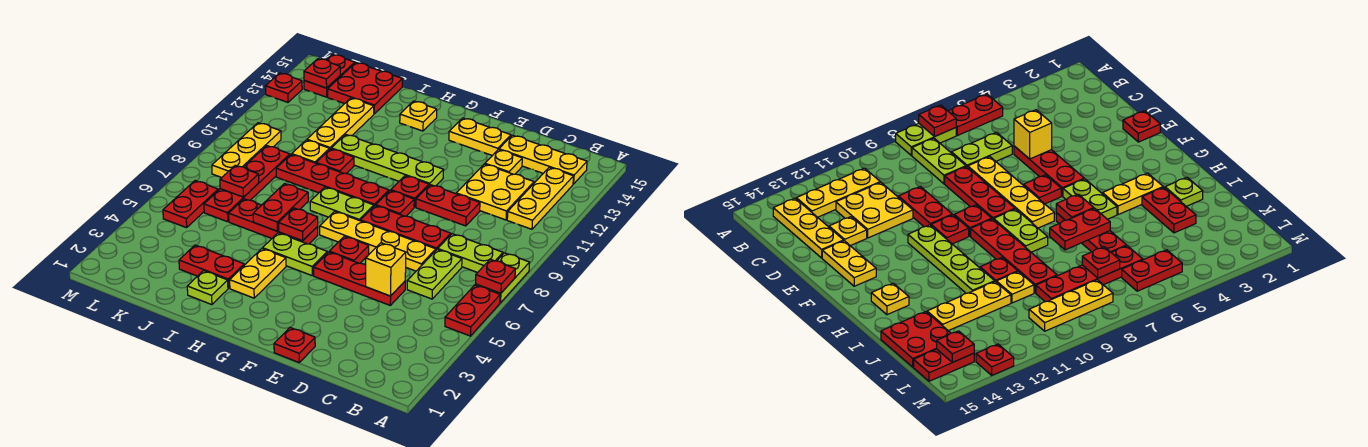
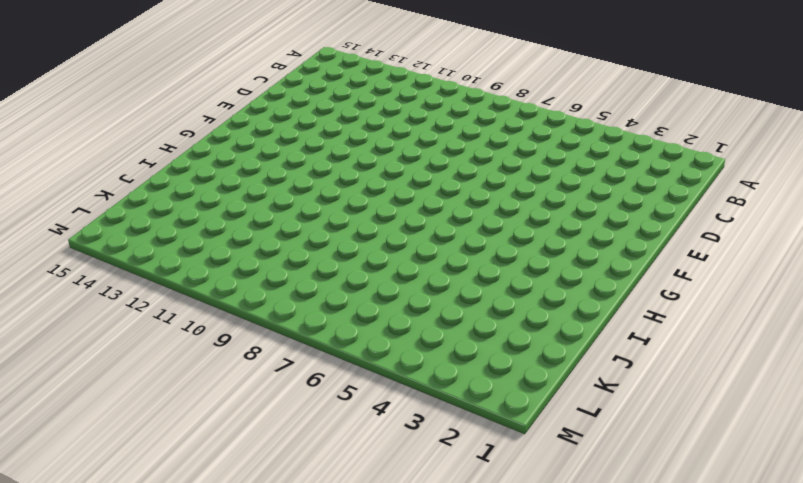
none -> red 1x2 plate [445,285,500,336]
none -> lime 1x2 plate [475,253,530,303]
none -> lime 1x2 plate [438,234,503,273]
none -> yellow 1x3 plate [507,167,574,229]

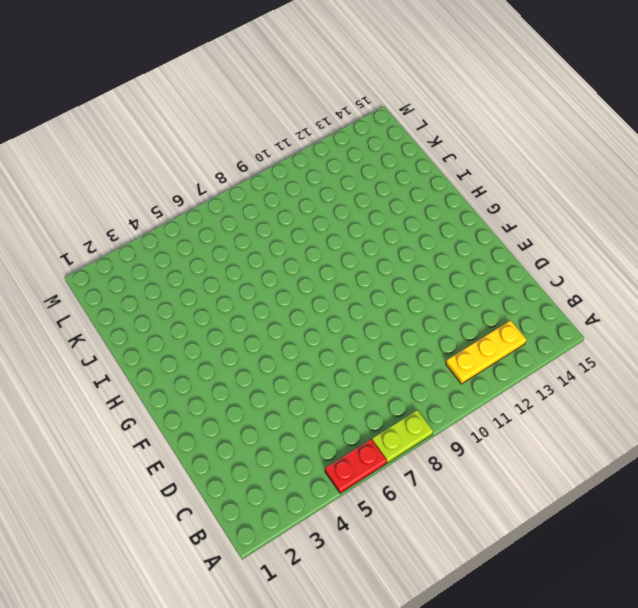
none -> lime 1x2 plate [438,234,503,273]
none -> yellow 1x3 plate [499,135,587,184]
none -> lime 1x2 plate [407,249,462,299]
none -> yellow 2x2 plate [456,164,534,220]

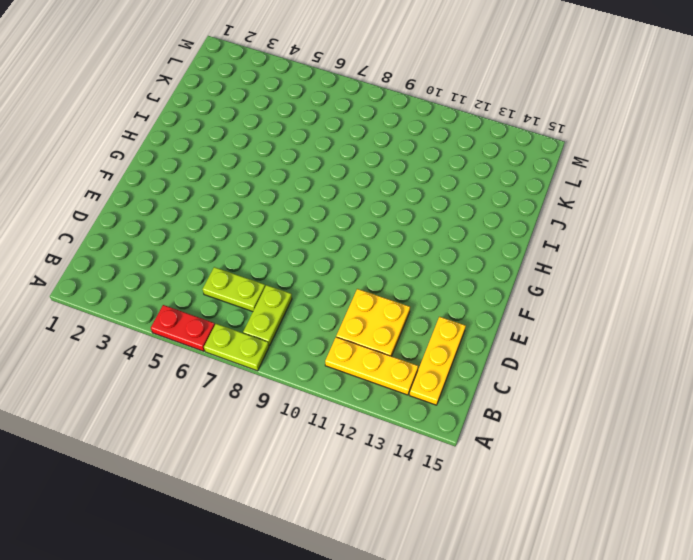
none -> red 1x3 plate [314,252,405,305]
none -> yellow 1x4 plate [320,211,436,271]
none -> red 1x3 plate [361,206,451,250]
none -> red 1x2 plate [416,185,480,226]

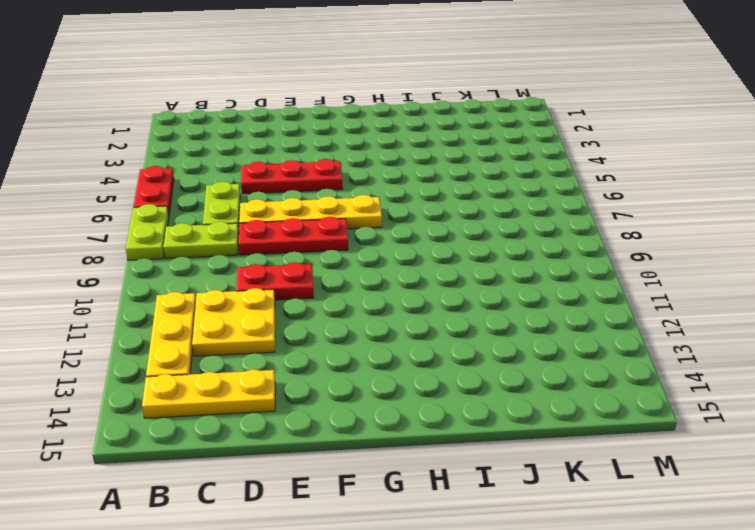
none -> yellow 1x1 plate [485,150,522,174]
none -> red 1x1 plate [274,328,315,362]
none -> yellow 1x2 plate [449,118,511,156]
none -> red 1x1 plate [329,236,369,263]

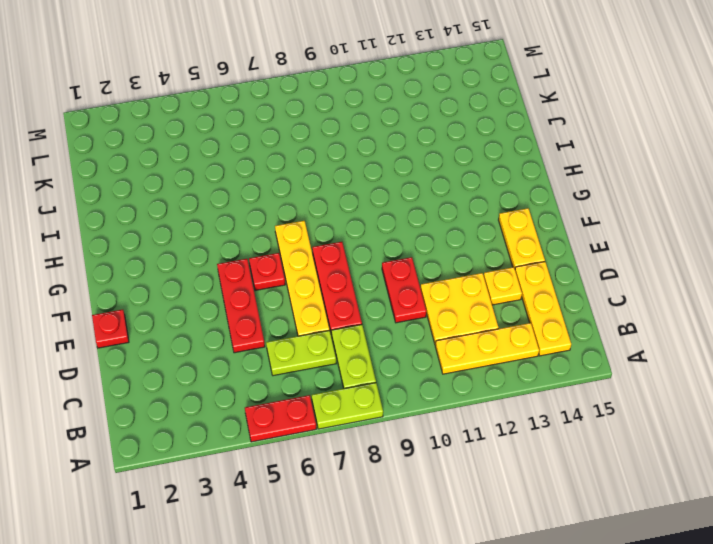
none -> red 1x1 plate [376,190,414,216]
none -> red 1x1 plate [391,176,429,207]
none -> lime 1x4 plate [331,134,444,186]
none -> lime 1x2 plate [263,233,327,275]

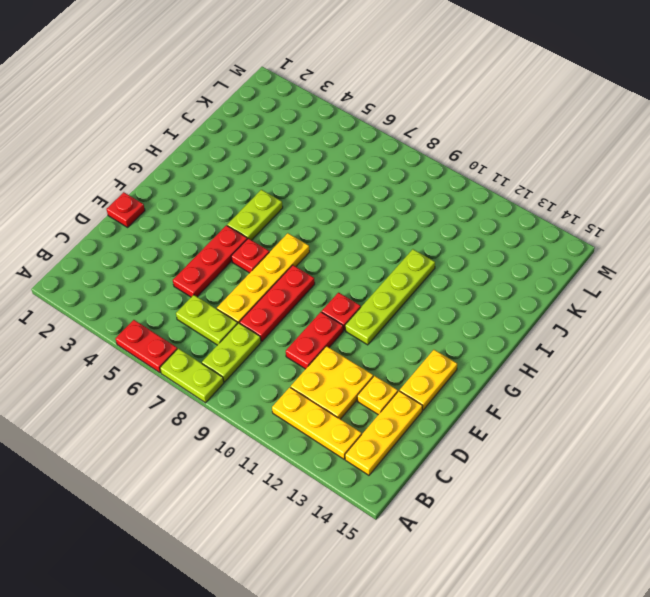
none -> red 1x1 plate [376,190,414,216]
none -> lime 1x2 plate [310,187,374,221]
none -> red 1x4 plate [276,154,389,206]
none -> yellow 1x2 plate [230,249,286,298]

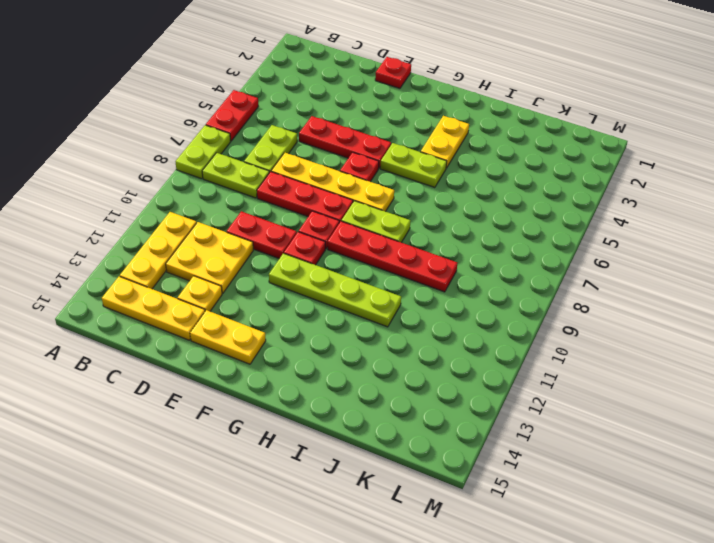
none -> red 1x3 plate [229,199,318,244]
none -> yellow 1x1 plate [400,101,437,131]
none -> lime 1x1 plate [187,271,228,305]
none -> red 1x2 plate [179,245,244,288]

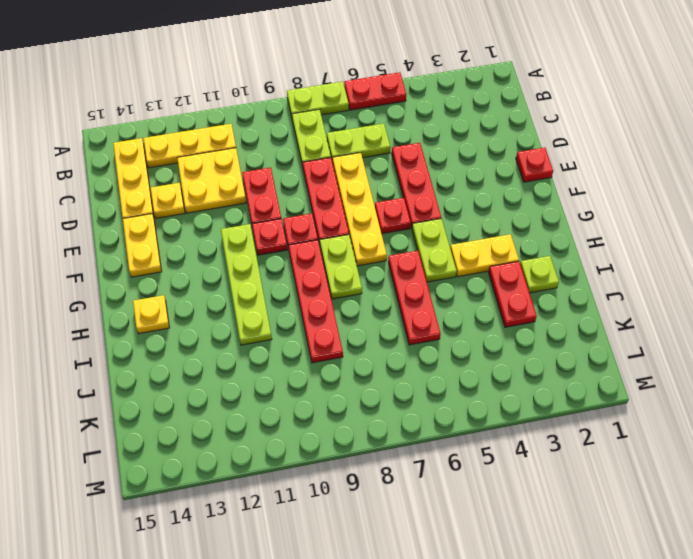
none -> red 1x1 plate [316,149,354,174]
none -> yellow 1x1 plate [292,140,329,163]
none -> yellow 1x3 plate [307,98,374,150]
none -> red 2x2 plate [328,63,402,114]

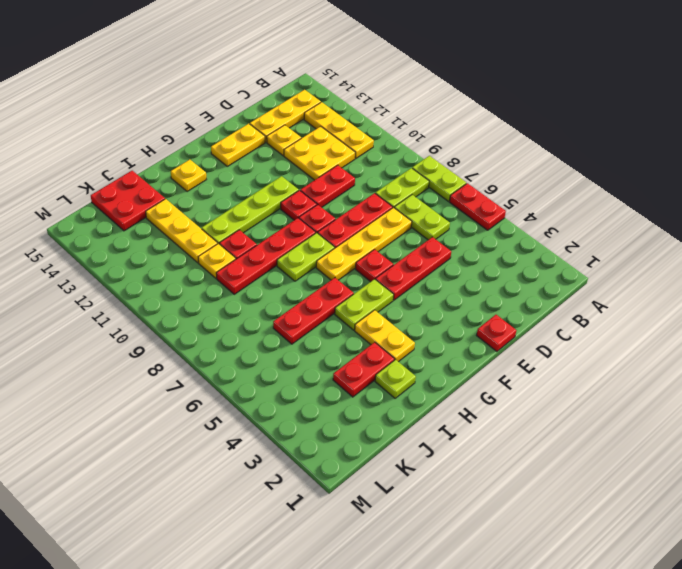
none -> red 1x4 plate [204,146,290,222]
none -> red 1x2 plate [163,181,218,228]
none -> yellow 1x3 plate [212,123,281,178]
none -> red 1x2 plate [304,55,355,97]

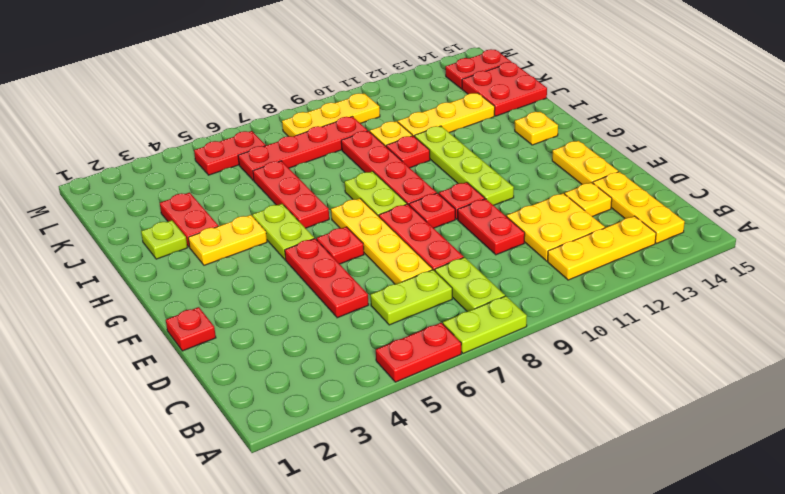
none -> red 1x1 plate [265,73,302,102]
none -> red 1x1 plate [476,259,515,293]
none -> yellow 1x1 brick [366,243,406,296]
none -> red 1x1 plate [278,208,318,241]

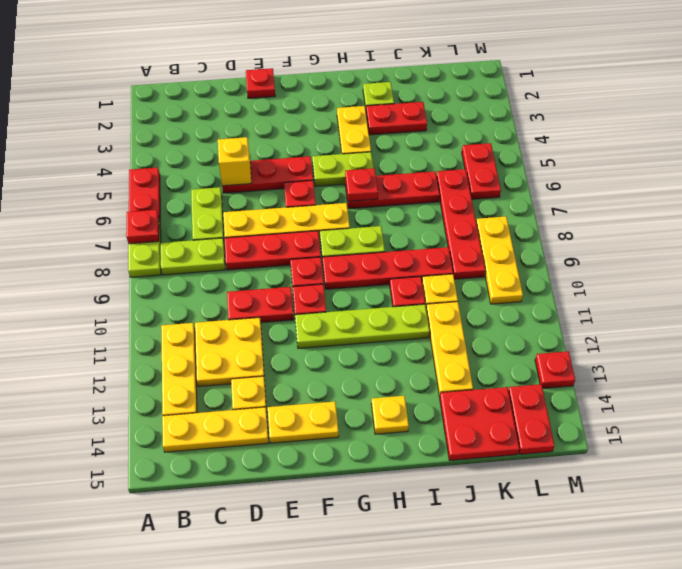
none -> red 1x2 plate [253,184,308,231]
none -> red 1x1 plate [220,165,259,197]
none -> red 1x1 plate [304,59,340,88]

